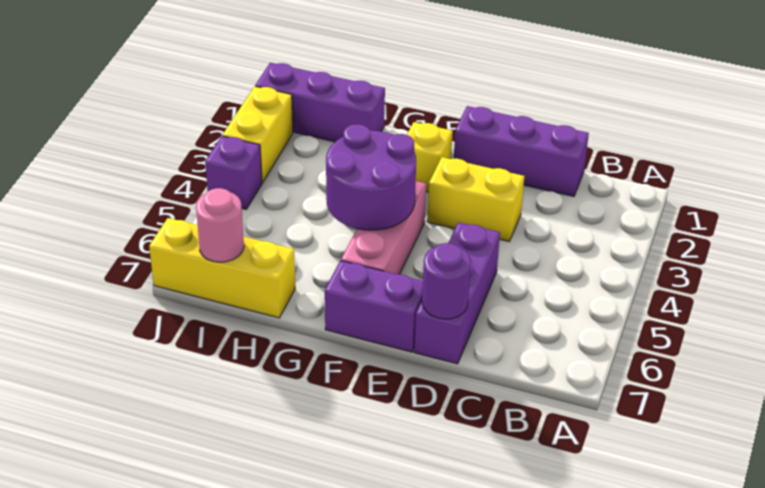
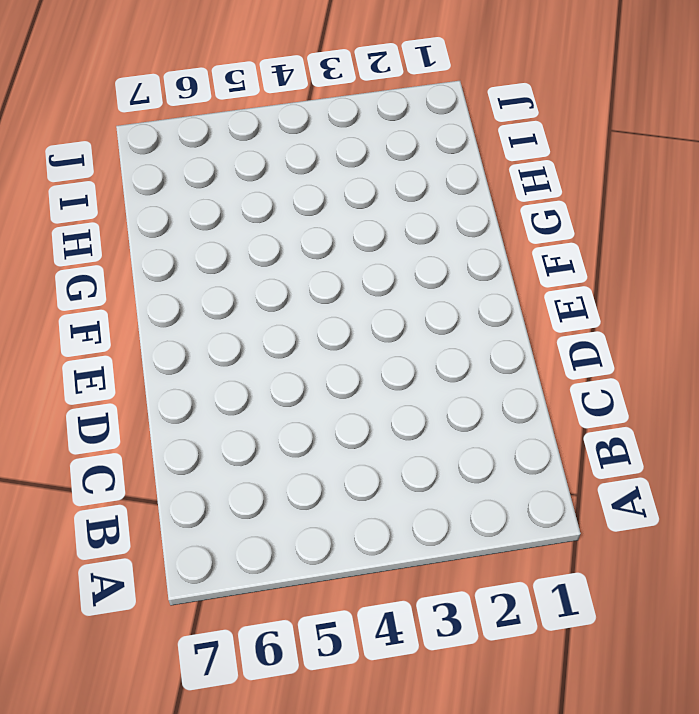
none -> purple 1x3 brick [454,106,589,197]
none -> yellow 1x2 brick [427,157,524,241]
none -> purple 1x3 brick [414,222,500,364]

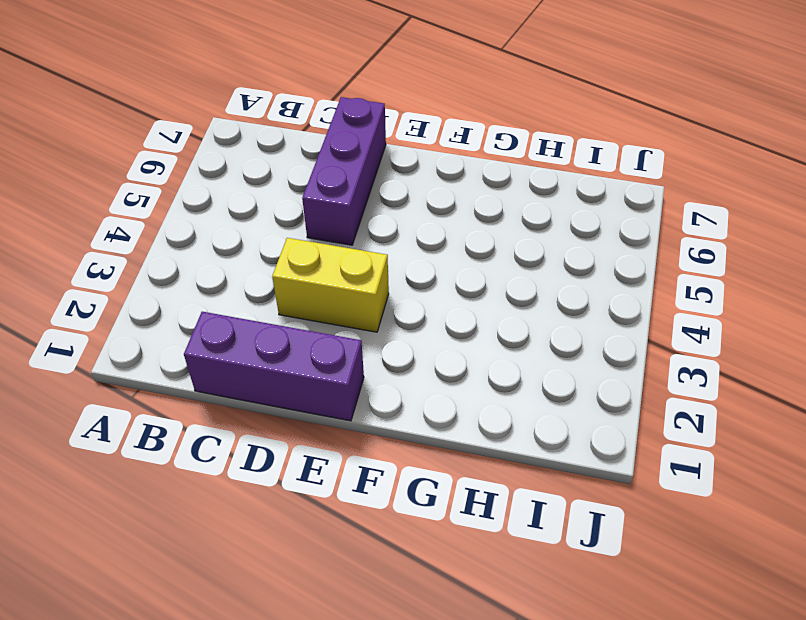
none -> purple 1x2 brick [325,261,423,352]
none -> yellow 1x1 brick [407,122,453,192]
none -> pink 1x3 brick [341,181,426,274]

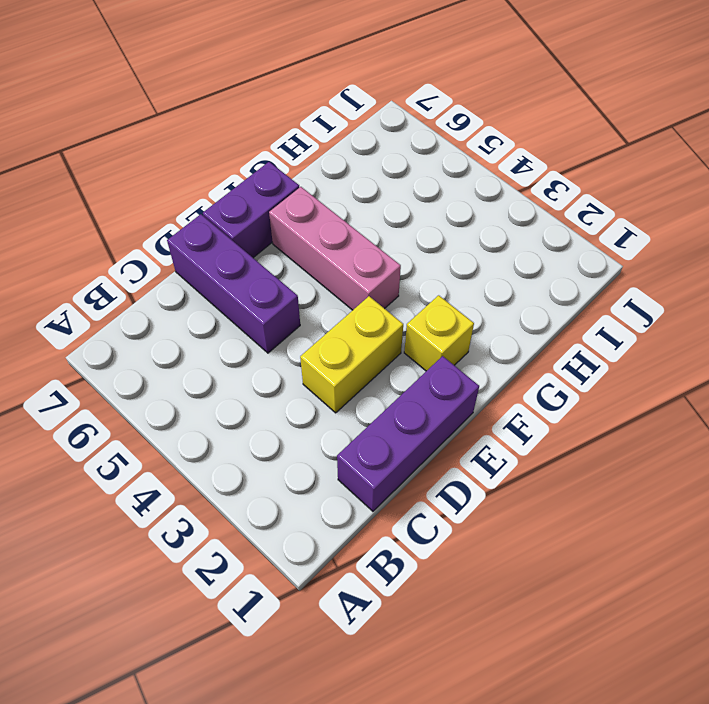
none -> purple 1x3 brick [255,63,385,142]
none -> yellow 1x3 brick [149,218,295,318]
none -> yellow 1x2 brick [223,86,293,183]

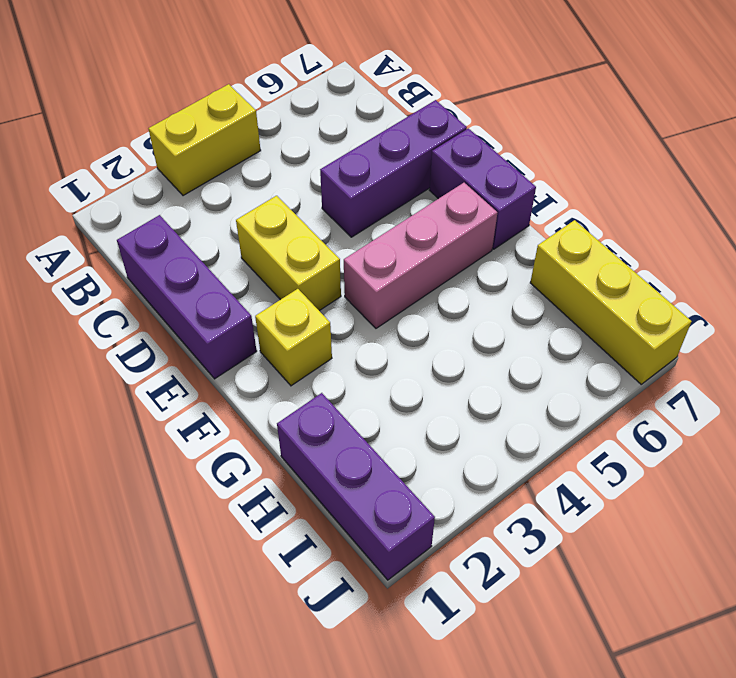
yellow 1x2 brick [149,84,261,196] -> yellow 1x2 brick moved to [223,86,293,183]
none -> purple 1x1 brick [205,136,262,209]
none -> purple 1x1 round brick [422,243,471,319]
none -> purple 2x2 round brick [326,124,416,230]

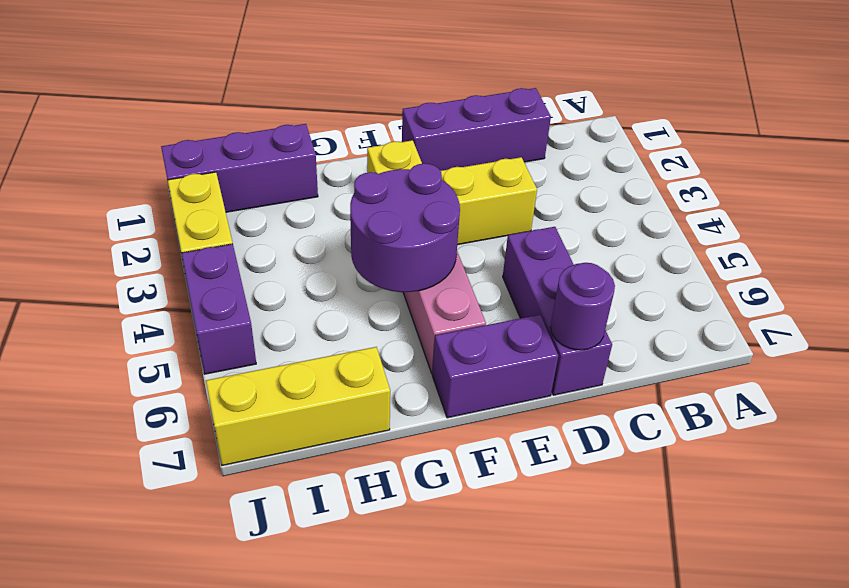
purple 1x2 brick [181,244,256,374] -> purple 1x1 brick [205,136,262,209]
none -> pink 1x1 round brick [196,188,244,262]

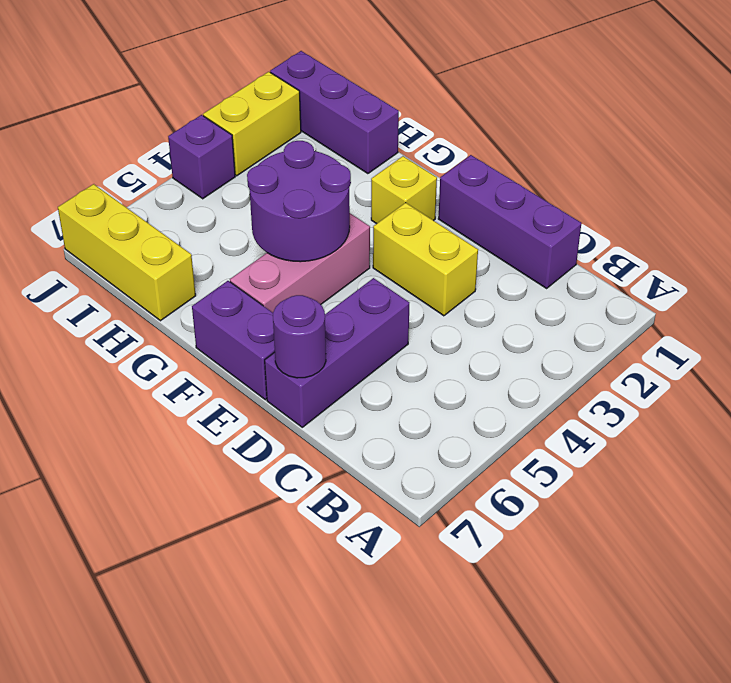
none -> pink 1x1 round brick [196,188,244,262]

